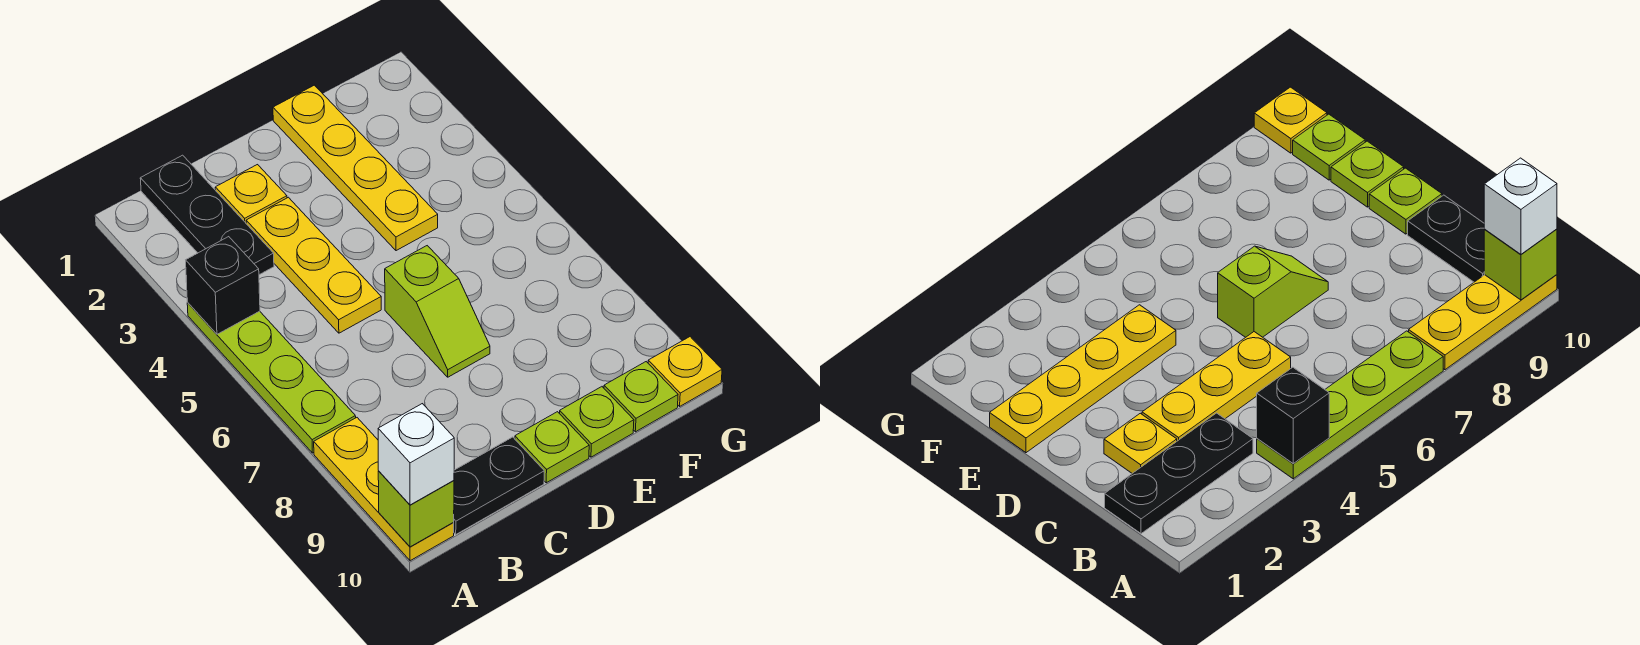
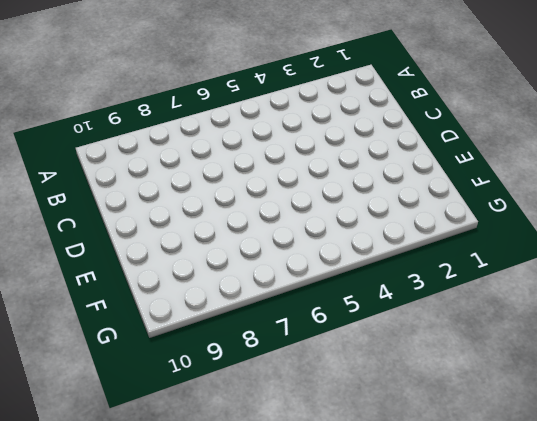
none -> lime 1x4 plate [187,303,356,453]
none -> yellow 1x3 plate [314,418,454,561]
none -> black 1x3 plate [140,155,274,275]

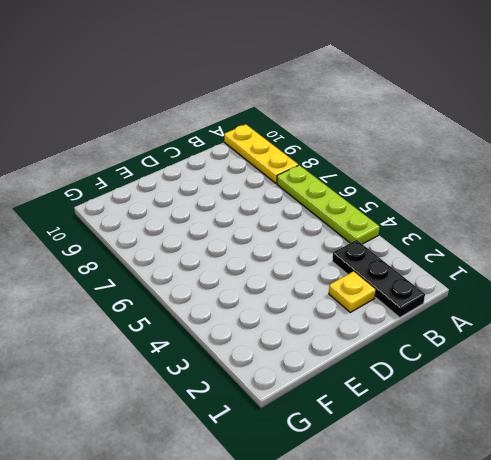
none -> black 1x2 plate [454,437,544,534]
none -> yellow 1x3 plate [246,197,381,333]
none -> lime 1x2 slope [385,246,490,377]

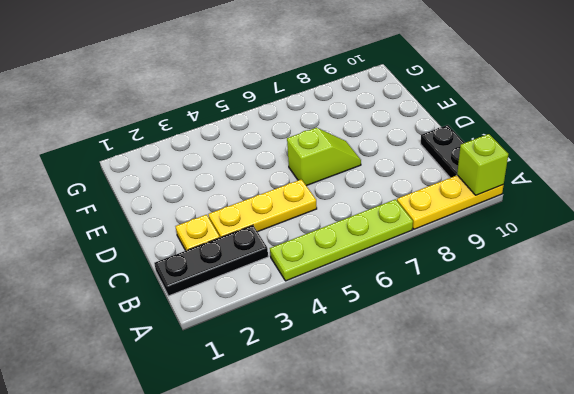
none -> lime 1x1 plate [515,412,589,483]
none -> yellow 1x4 plate [273,85,438,251]
none -> lime 1x1 plate [560,387,634,457]

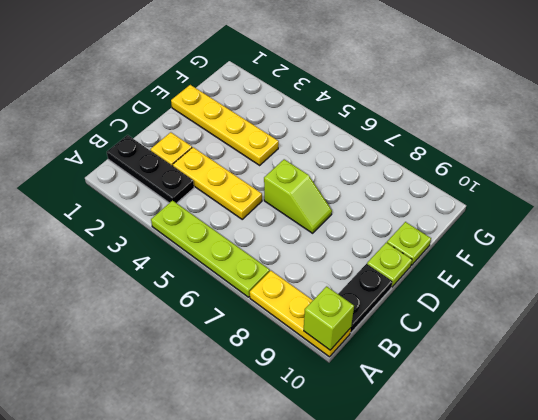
none -> lime 1x1 plate [604,362,678,432]
none -> yellow 1x1 plate [648,337,722,406]
none -> black 1x1 brick [186,237,260,334]

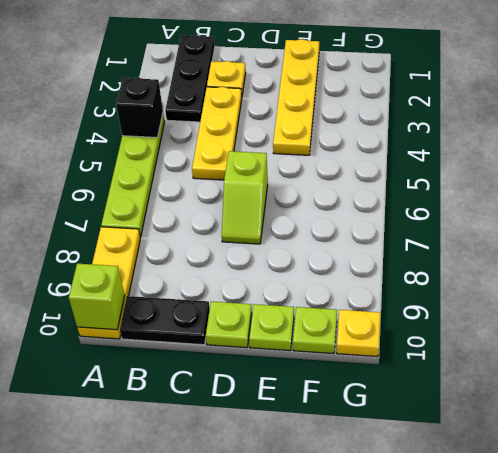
none -> white 1x1 brick [378,404,454,505]

